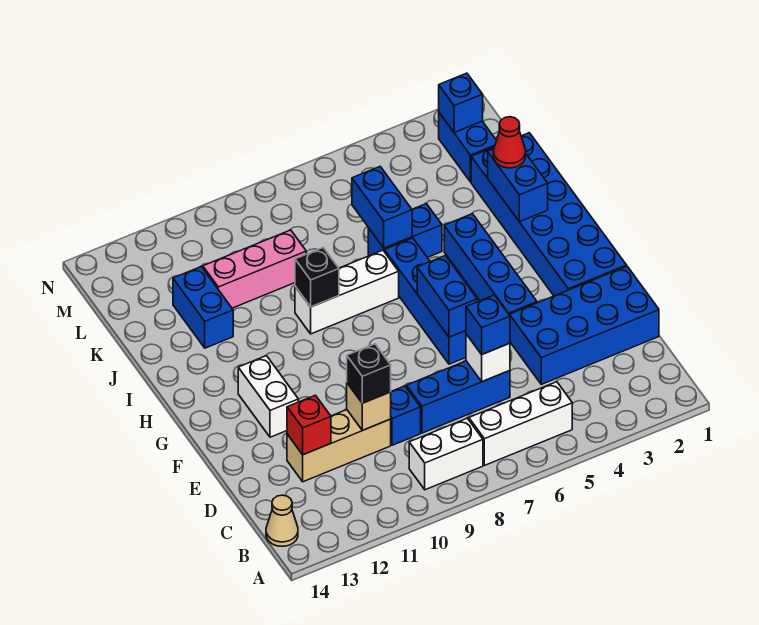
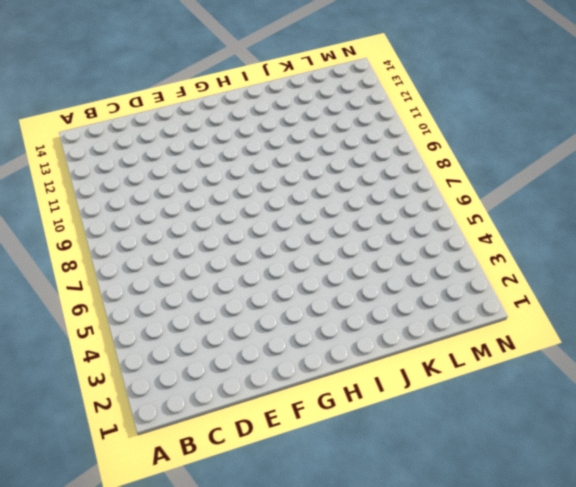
none -> white 1x3 brick [469,382,572,465]
none -> white 1x2 brick [409,418,483,490]
none -> tan 1x1 cone [266,495,298,546]

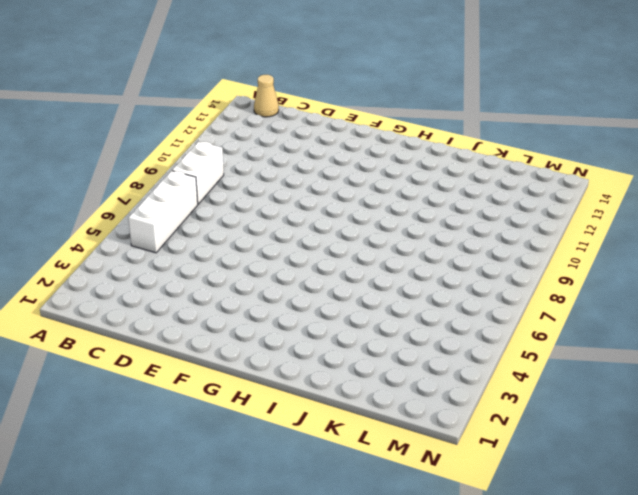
none -> blue 2x4 brick [510,266,659,384]
none -> blue 1x3 brick [406,361,510,433]
none -> blue 1x1 brick [391,386,421,445]

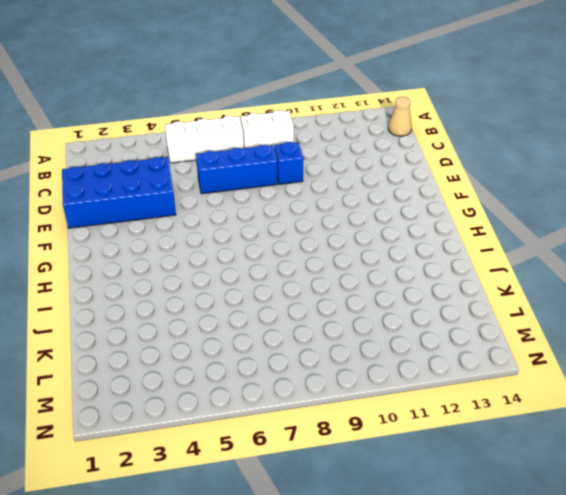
none -> tan 1x3 brick [287,410,391,482]
none -> blue 2x6 brick [471,133,627,296]
none -> blue 1x4 brick [444,214,537,315]

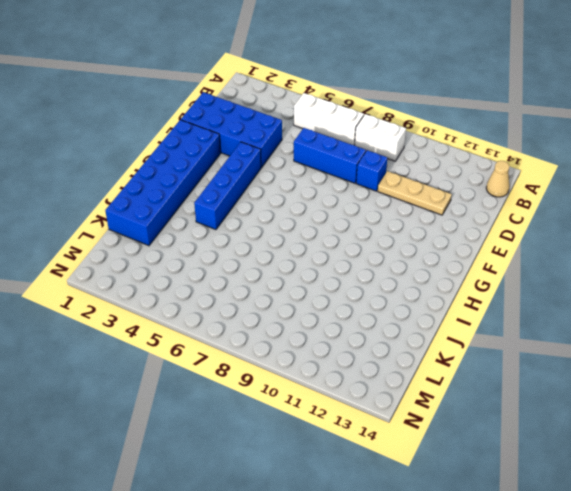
tan 1x3 plate [378,171,452,215] -> tan 1x3 brick [287,410,391,482]
none -> blue 1x4 brick [385,238,466,364]
none -> white 1x2 brick [238,356,298,437]
none -> white 1x3 brick [295,250,399,334]

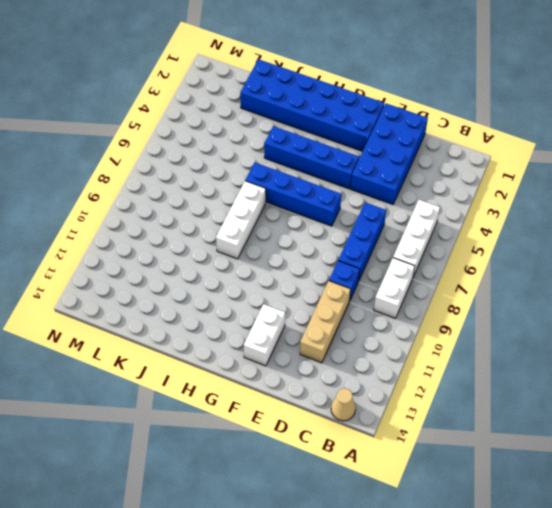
white 1x2 brick [244,304,285,366] -> white 1x2 brick turned to [238,356,298,437]
none -> blue 1x2 brick [368,204,442,258]
none -> blue 1x2 brick [173,267,233,348]
none -> pink 1x3 brick [203,230,306,308]

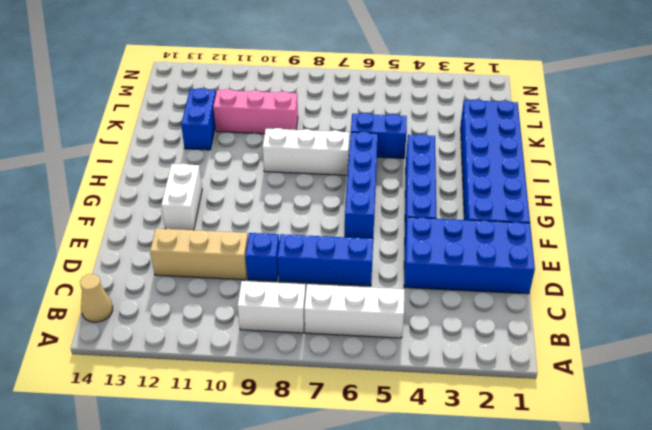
none -> blue 1x2 brick [439,113,496,182]
none -> white 1x1 brick [466,334,510,382]
none -> tan 1x1 brick [347,383,391,430]

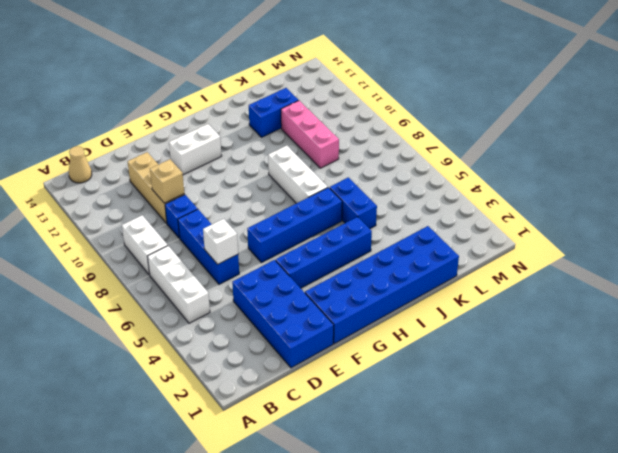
none -> blue 1x2 brick [439,113,496,182]
none -> red 1x1 brick [287,395,331,455]
none -> blue 1x2 brick [417,256,477,337]

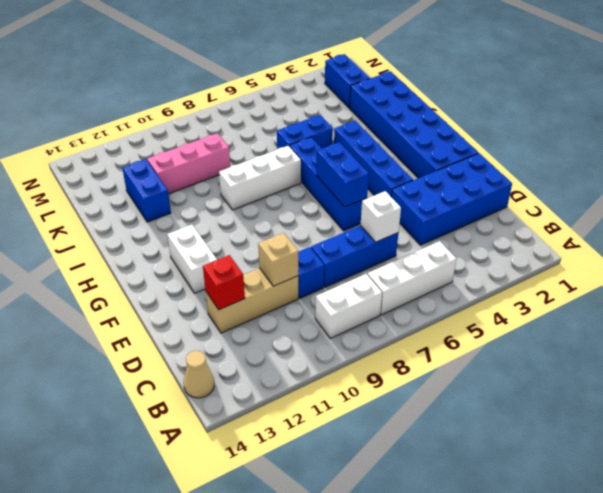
none -> blue 1x2 brick [488,149,548,222]
none -> black 1x1 brick [295,247,339,307]
none -> blue 1x2 brick [352,167,412,248]

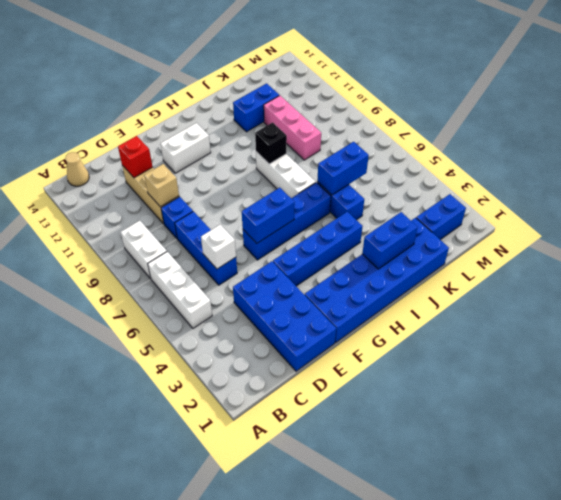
none -> blue 1x1 brick [439,73,483,133]
none -> blue 1x1 brick [466,295,510,354]
none -> black 1x1 brick [347,344,391,403]

